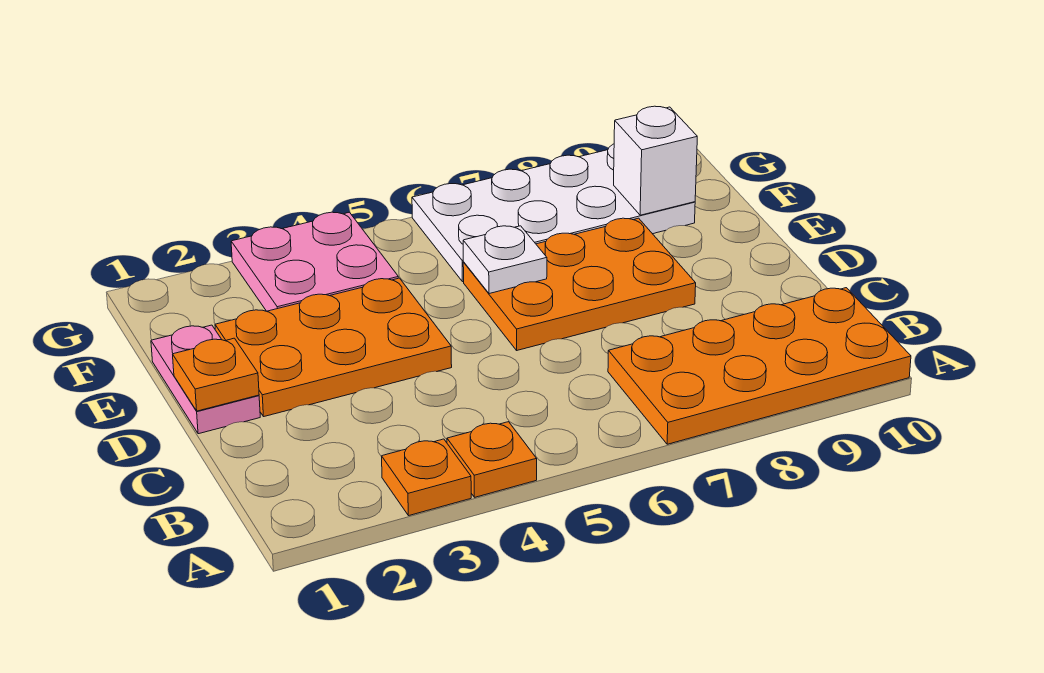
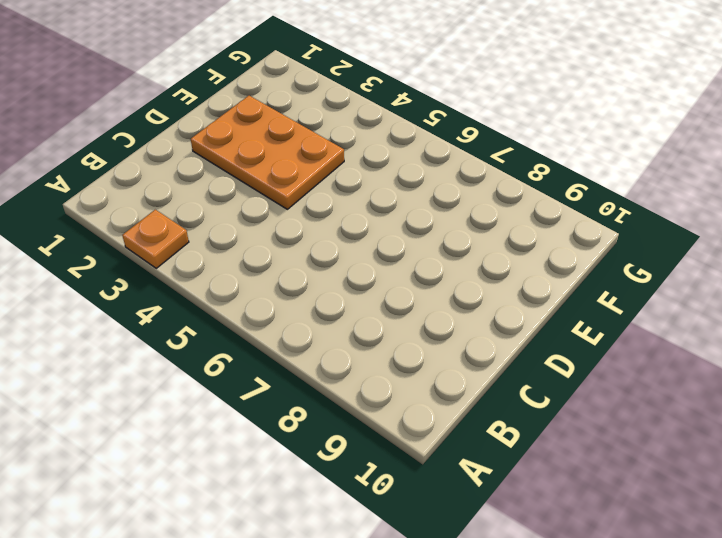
none -> orange 1x1 plate [447,422,537,497]
none -> orange 2x4 plate [608,288,911,444]

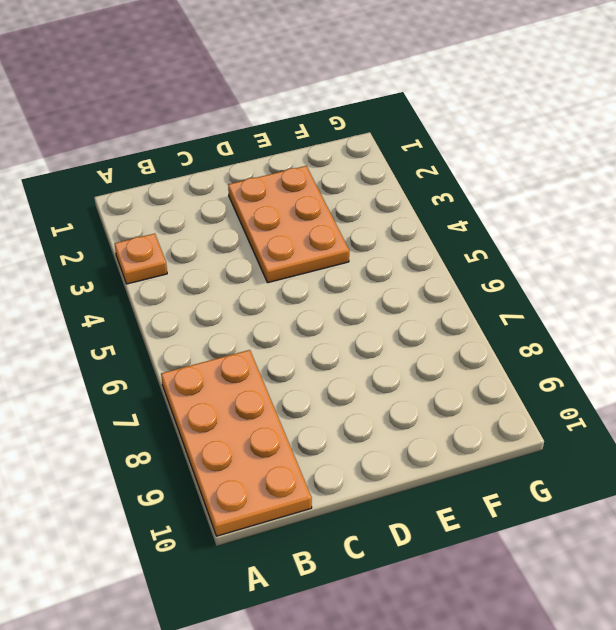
none -> orange 1x1 plate [447,422,537,497]
none -> pink 1x2 plate [151,325,260,434]

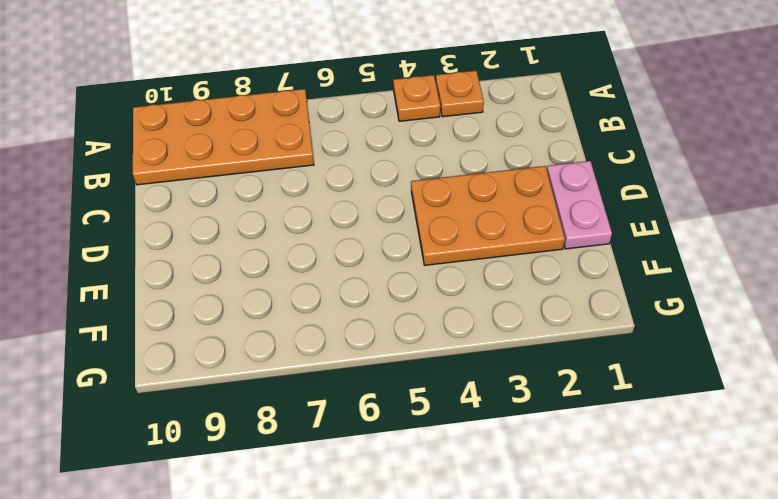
none -> orange 2x3 plate [463,218,696,350]
none -> pink 2x2 plate [231,212,398,311]

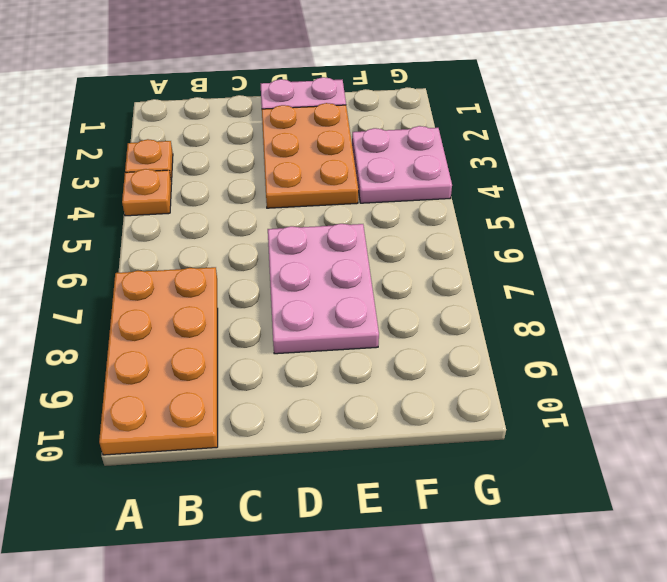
pink 2x3 plate [268,224,379,354] -> orange 2x3 plate [463,218,696,350]
none -> white 2x4 plate [412,144,695,282]
none -> orange 1x1 plate [173,338,259,411]

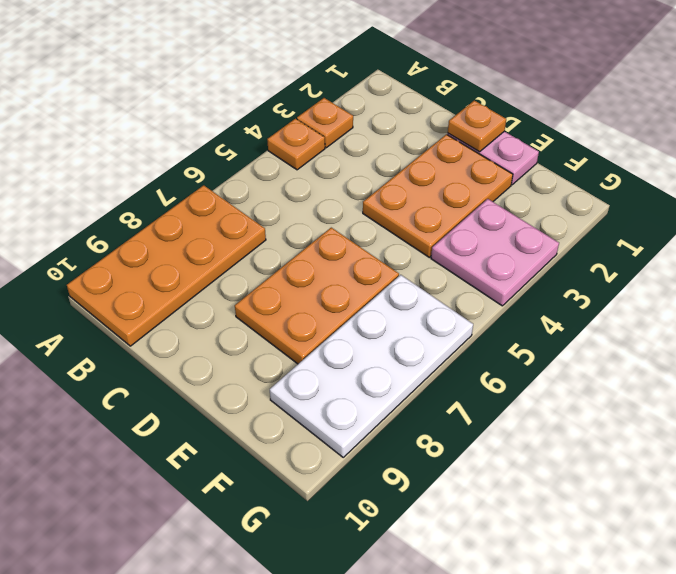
none -> white 1x1 plate [463,226,547,294]
none -> white 1x1 brick [614,106,697,215]

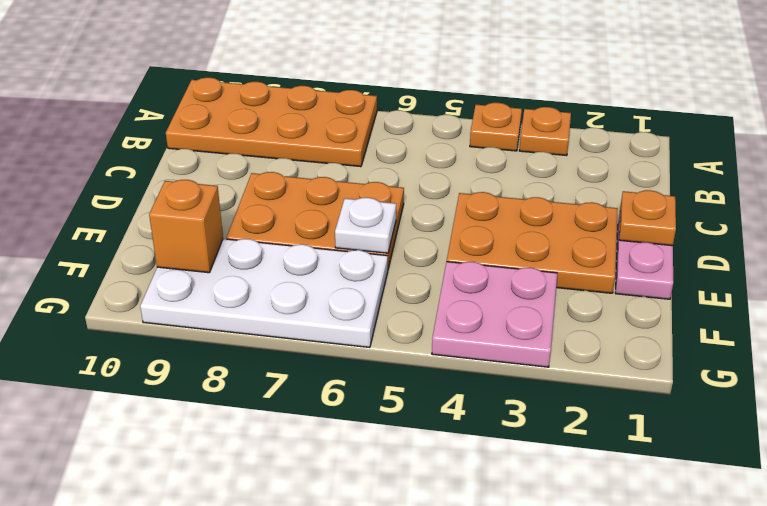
orange 1x1 brick [149,180,223,273] -> white 1x1 brick [614,106,697,215]

